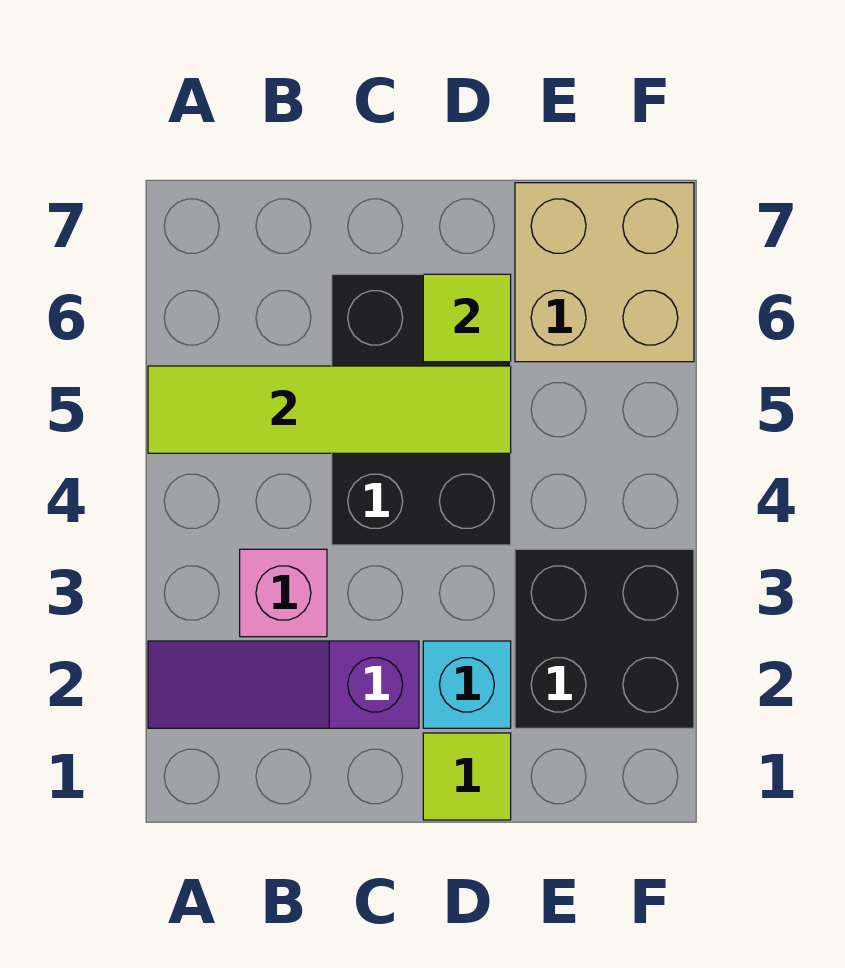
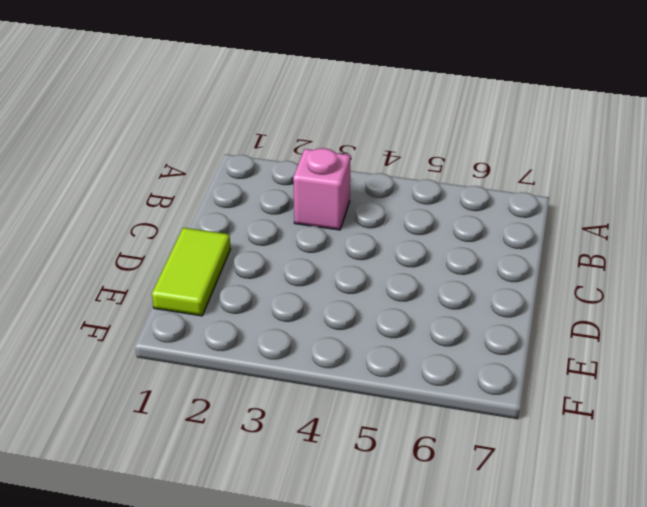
lime 1x2 tile [152,228,230,316] -> lime 1x1 tile [423,733,511,820]
none -> purple 1x3 slope [148,641,419,728]
none -> black 2x3 brick [332,274,511,545]

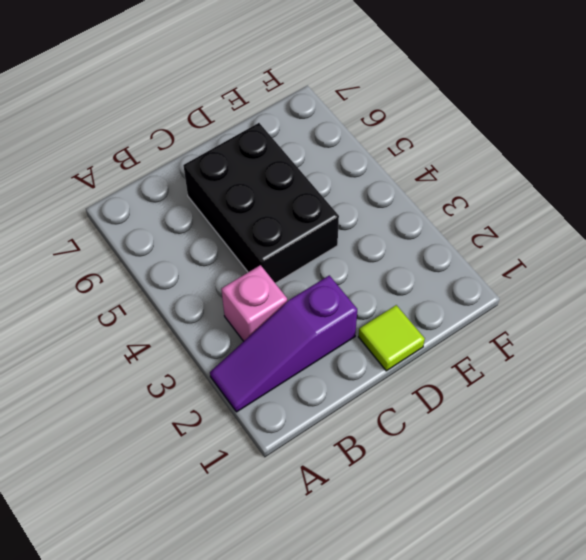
none -> cyan 1x1 brick [423,641,511,728]
none -> black 2x2 brick [515,549,694,728]

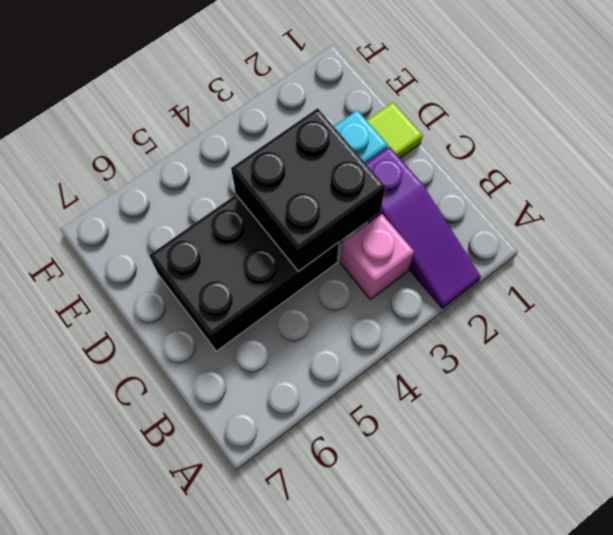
black 2x2 brick [231,108,385,271] -> black 2x2 brick moved to [515,549,694,728]
none -> tan 2x2 brick [515,183,694,362]
none -> lime 1x4 tile [148,366,511,453]

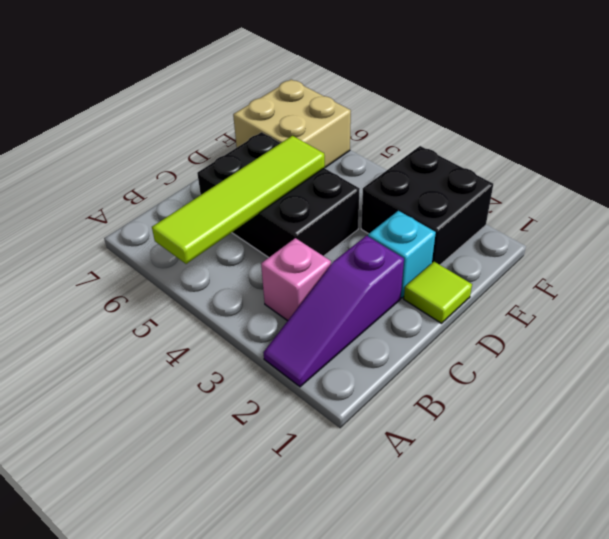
none -> lime 1x1 tile [423,274,511,362]

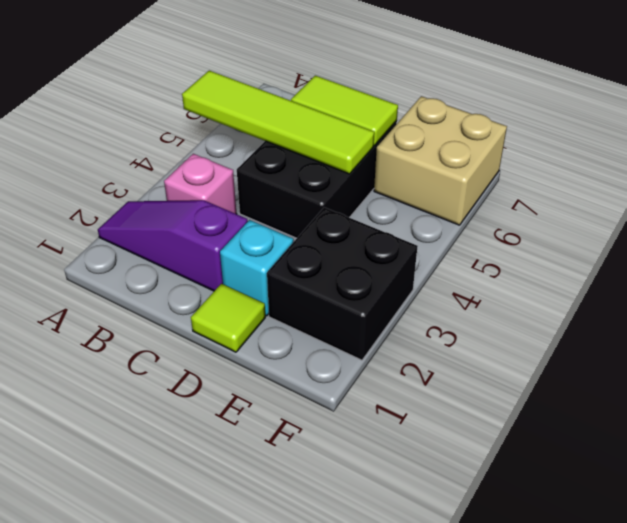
lime 1x2 tile [291,76,398,146] -> lime 1x1 tile [423,274,511,362]

